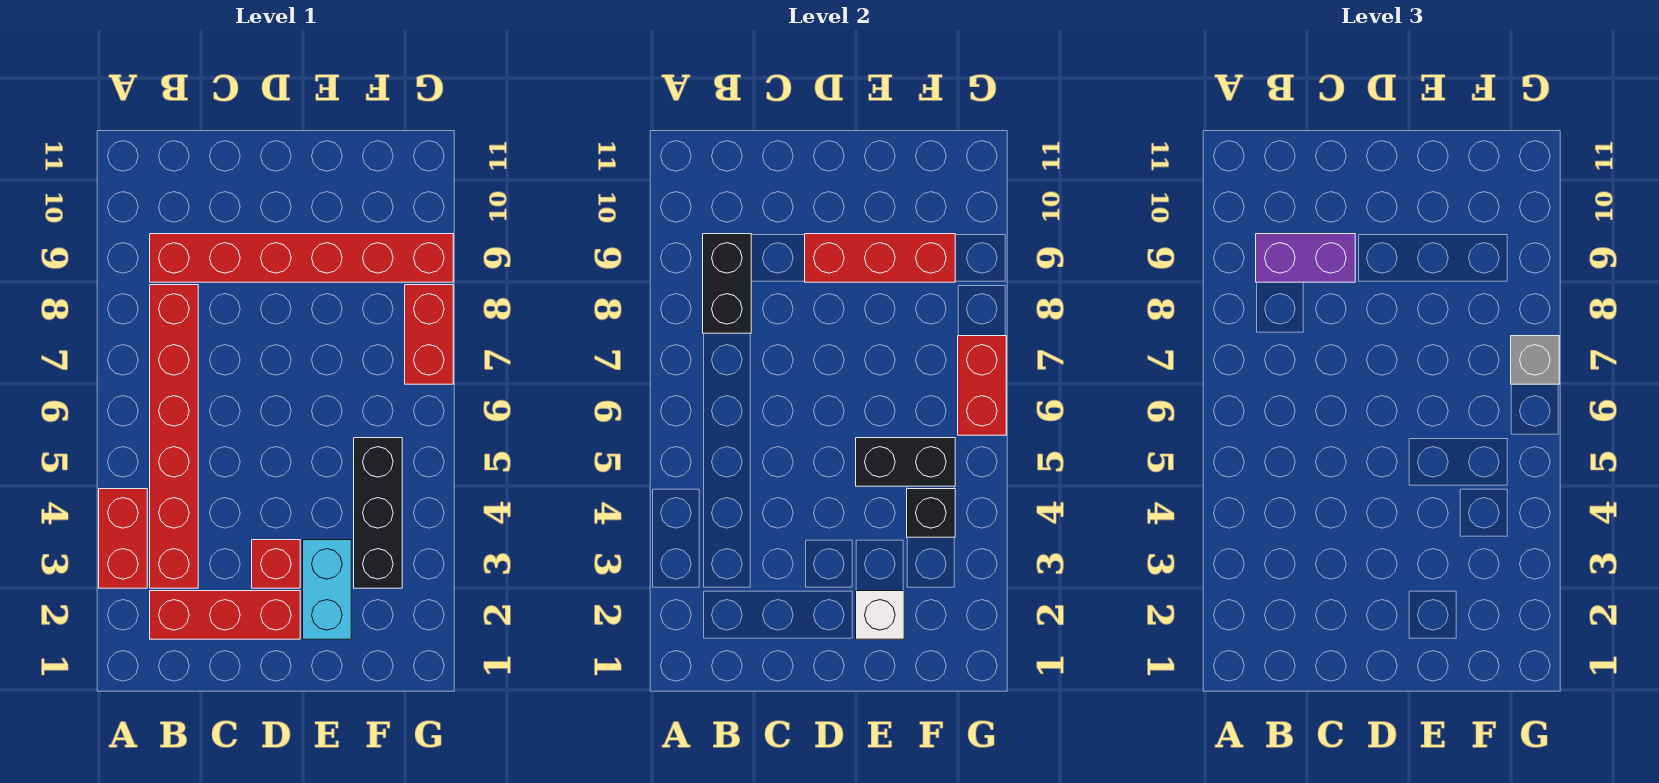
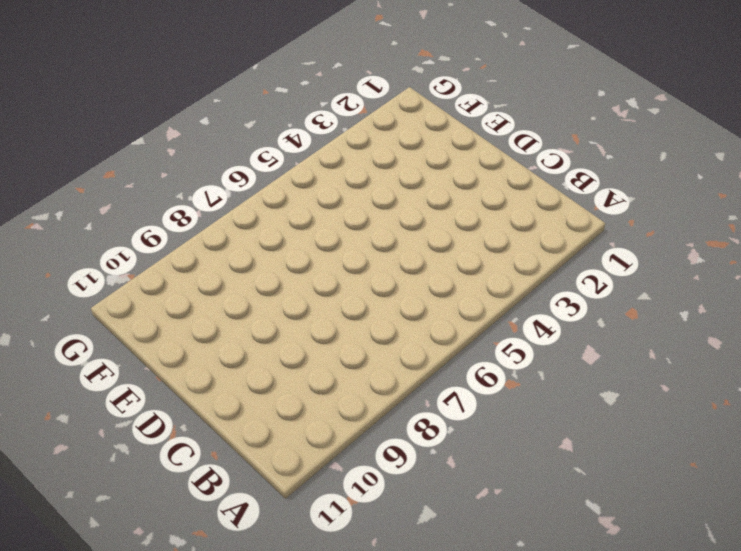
none -> red 1x2 brick [99,489,147,588]
none -> red 1x3 brick [150,591,300,639]
none -> red 1x6 brick [150,285,198,588]

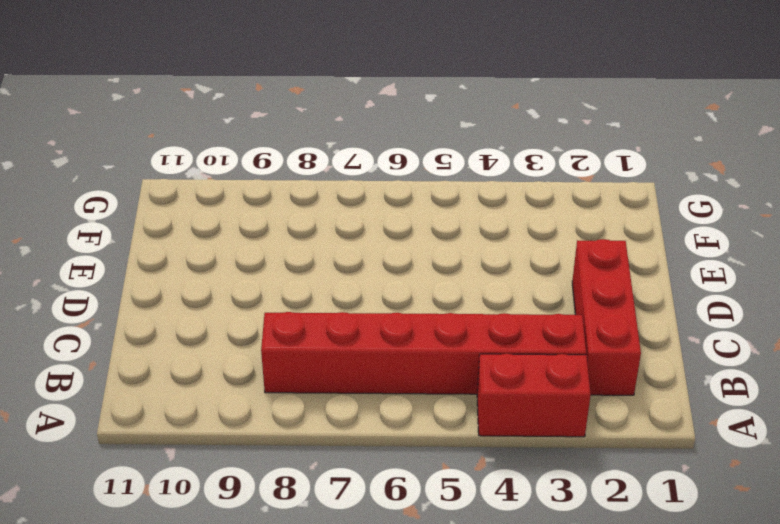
none -> red 1x6 brick [150,234,453,282]
none -> red 1x1 brick [252,540,300,588]
none -> cyan 1x2 brick [303,540,351,639]

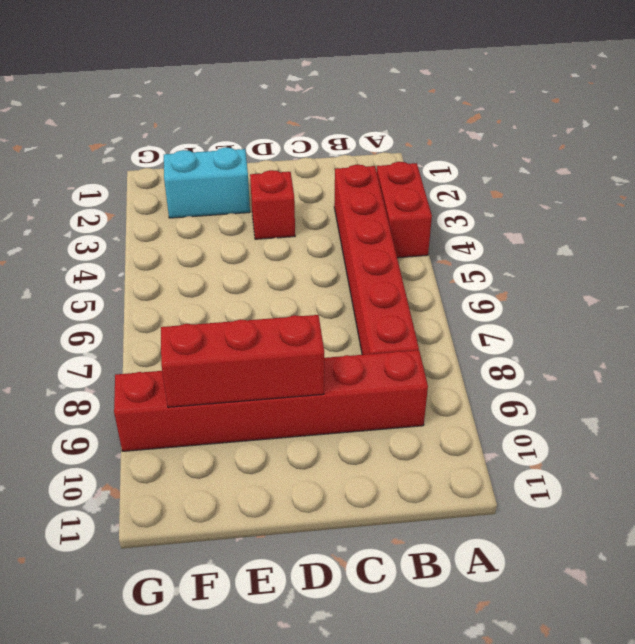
cyan 1x2 brick [164,147,250,218] -> cyan 1x2 brick turned to [303,540,351,639]
none -> red 1x3 brick [150,591,300,639]
none -> black 1x3 brick [354,438,402,588]
none -> red 1x2 brick [405,285,453,384]

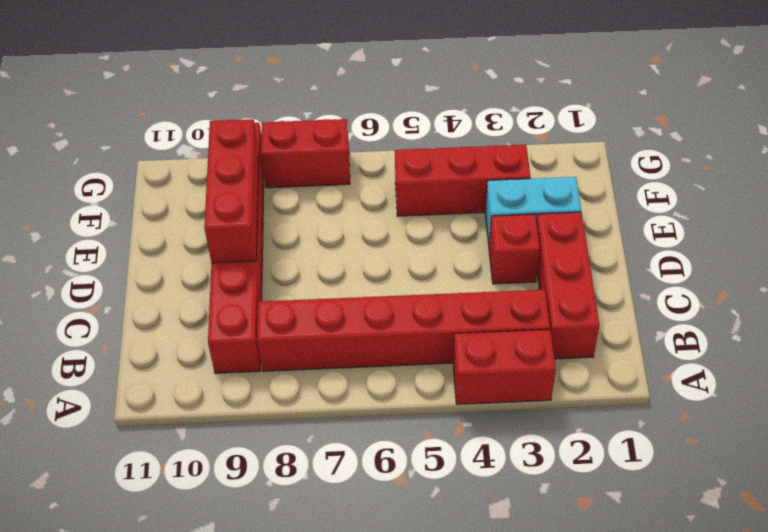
red 1x3 brick [395,145,530,216] -> black 1x3 brick [354,438,402,588]
none -> black 1x2 brick [703,234,751,333]
none -> white 1x1 brick [856,591,904,639]
none -> black 1x2 brick [856,438,955,486]

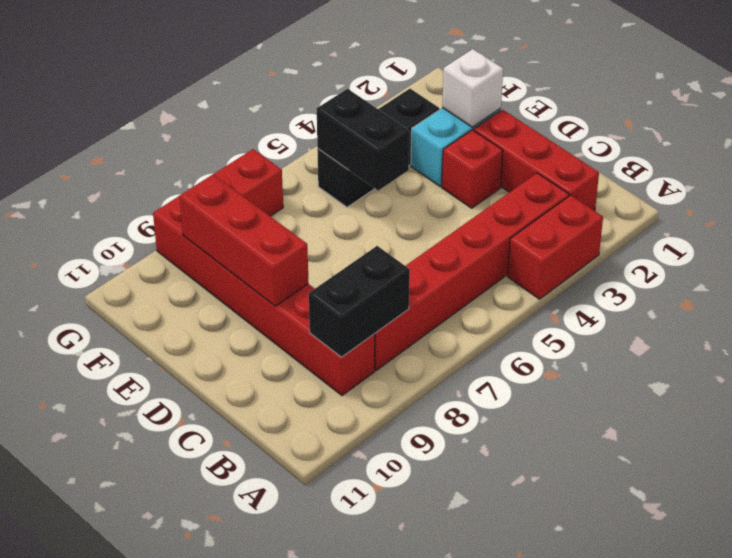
none -> black 1x1 brick [907,489,955,537]
none -> red 1x2 brick [958,336,1006,435]
none -> purple 1x2 brick [1256,234,1355,282]

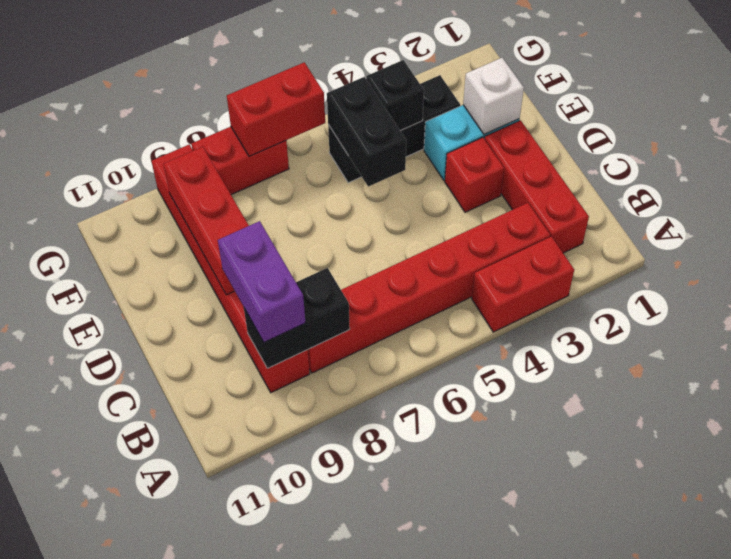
none -> grey 1x1 brick [1511,336,1559,384]

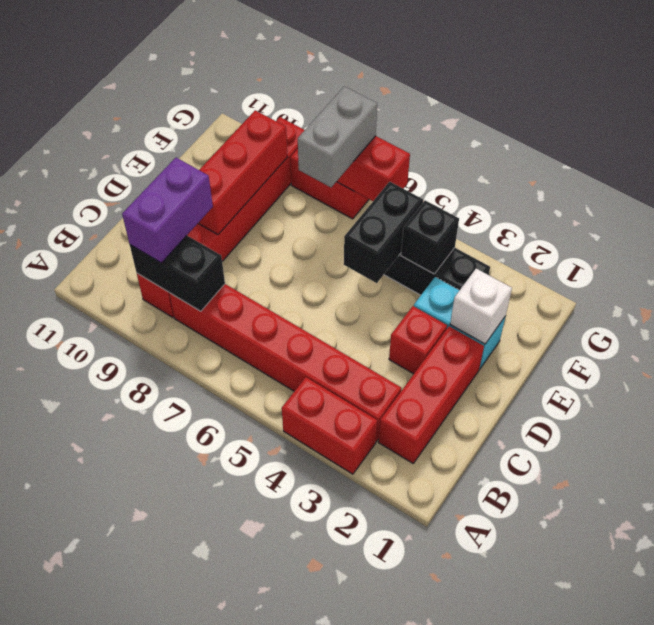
grey 1x2 brick [298,86,377,187] -> grey 1x1 brick [1511,336,1559,384]

